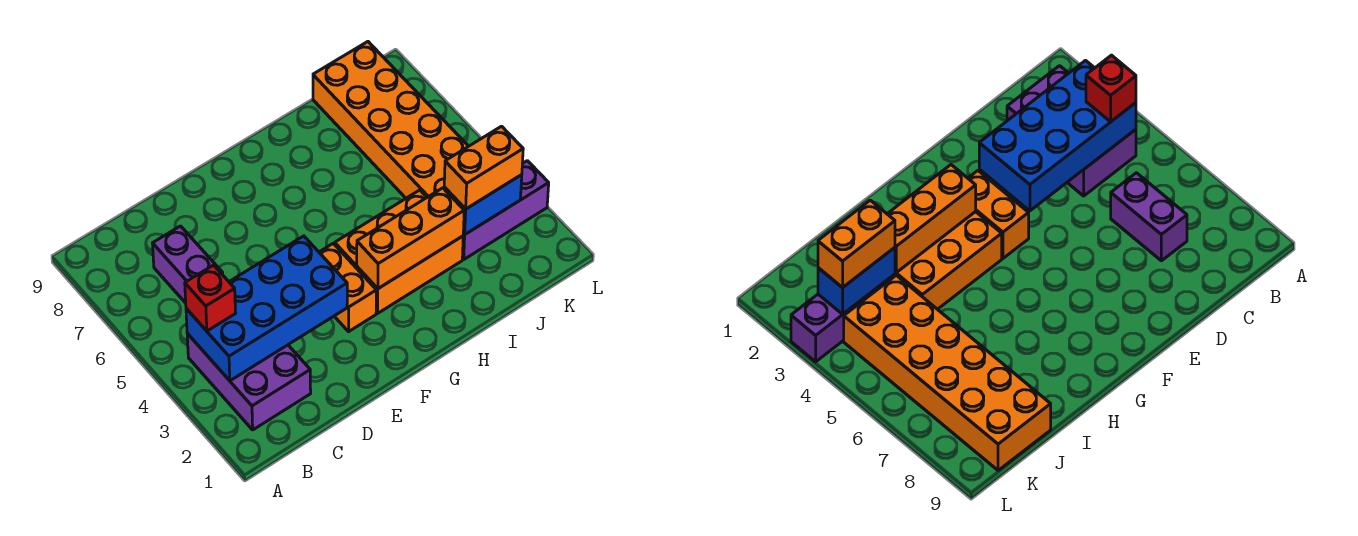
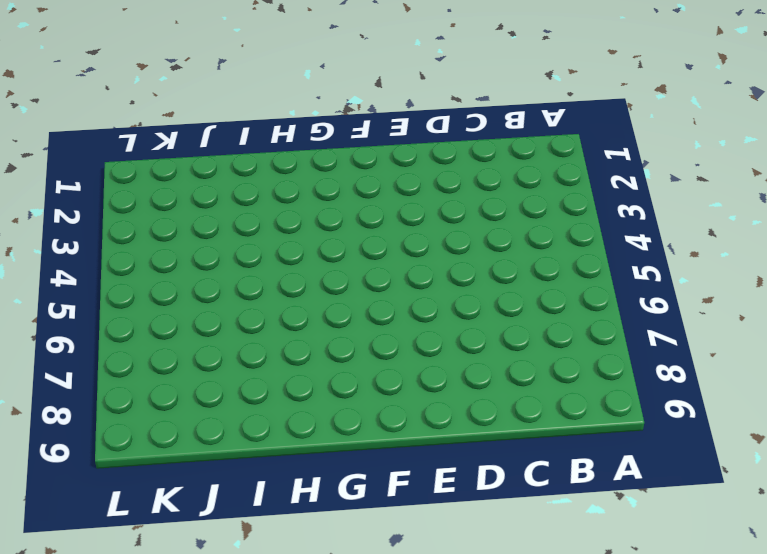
none -> purple 2x3 brick [187,334,311,430]
none -> purple 1x2 brick [152,226,223,303]

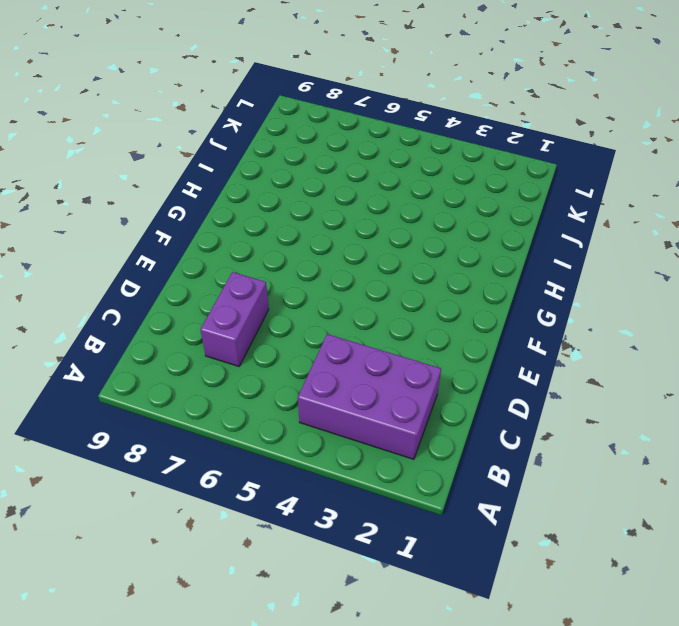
purple 1x2 brick [200,272,269,366] -> purple 1x2 brick turned to [152,226,223,303]
none -> orange 1x2 brick [319,243,376,332]
none -> orange 2x3 brick [335,190,463,313]

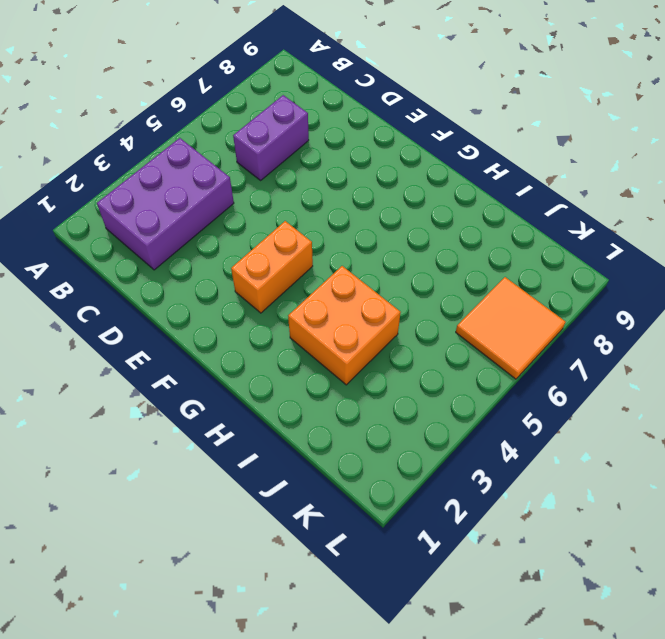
orange 2x2 brick [288,266,401,385] -> orange 2x3 brick [335,190,463,313]
orange 2x2 tile [456,277,565,379] -> orange 2x6 brick [313,42,468,198]
none -> purple 1x3 brick [462,161,549,259]
none -> blue 2x4 brick [186,236,347,381]

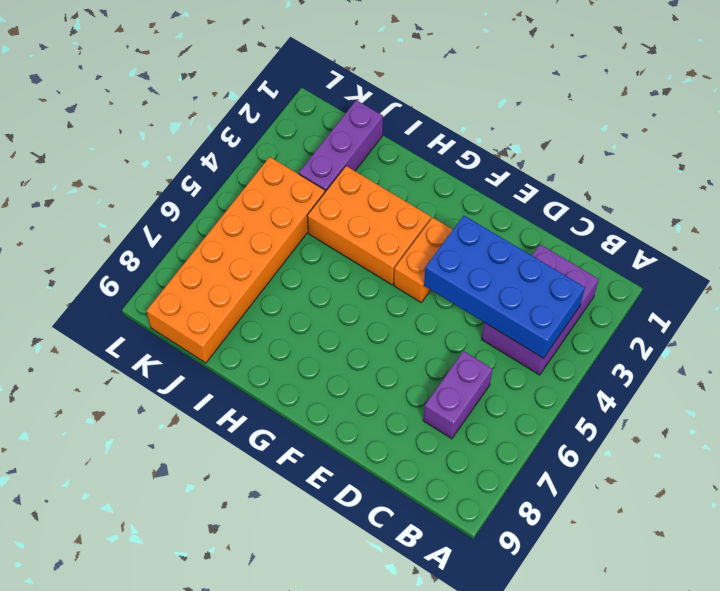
purple 1x3 brick [299,100,383,192] -> purple 1x3 brick turned to [462,161,549,259]
none -> orange 1x3 brick [357,188,464,289]
none -> blue 1x2 brick [444,175,522,234]

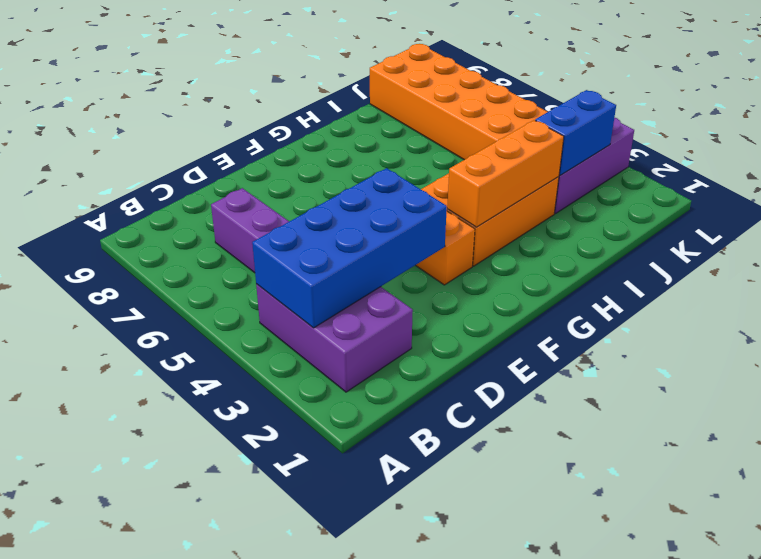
none -> red 1x1 brick [185,265,236,331]
none -> orange 1x2 brick [444,126,523,209]

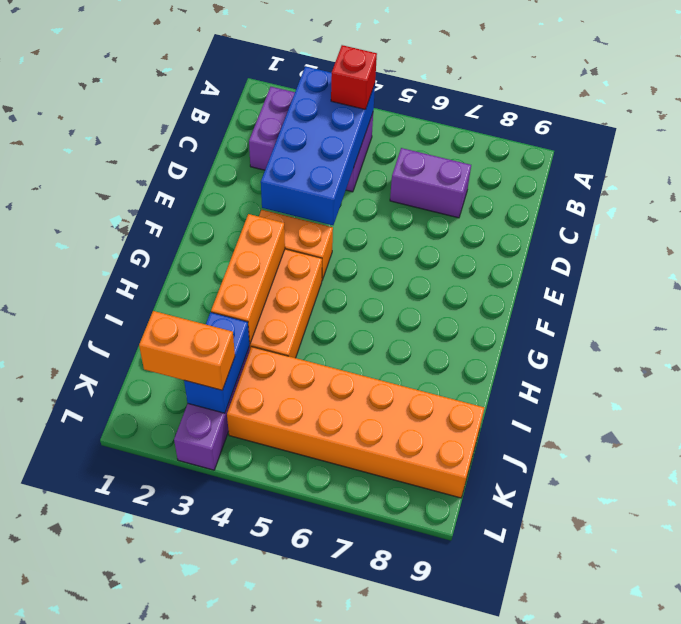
orange 1x2 brick [139,311,235,390] -> orange 1x2 brick turned to [444,126,523,209]

